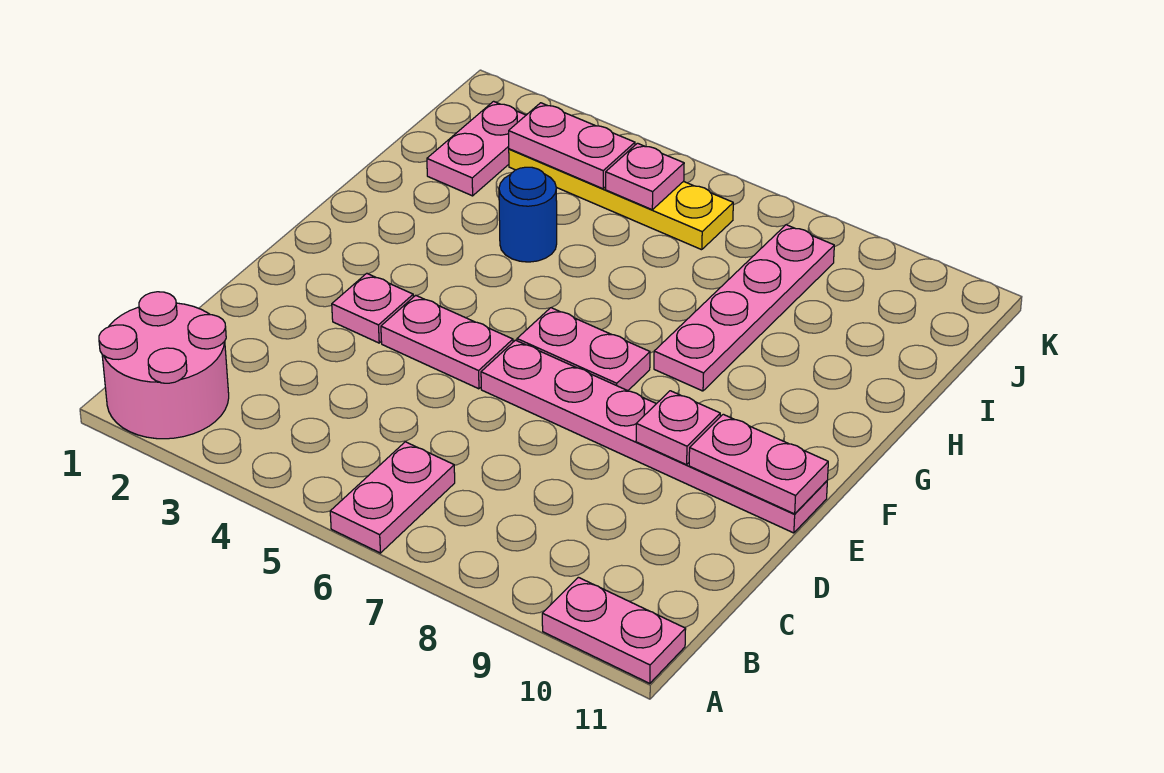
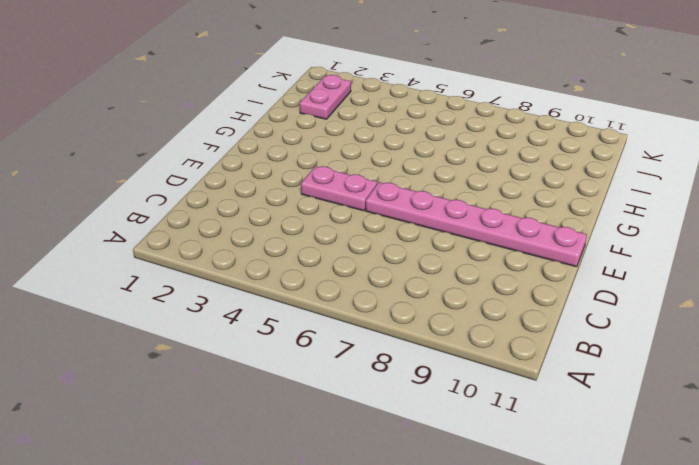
none -> pink 2x2 round brick [99,292,229,439]
none -> pink 1x2 plate [330,442,455,553]
none -> pink 1x2 plate [542,577,686,683]

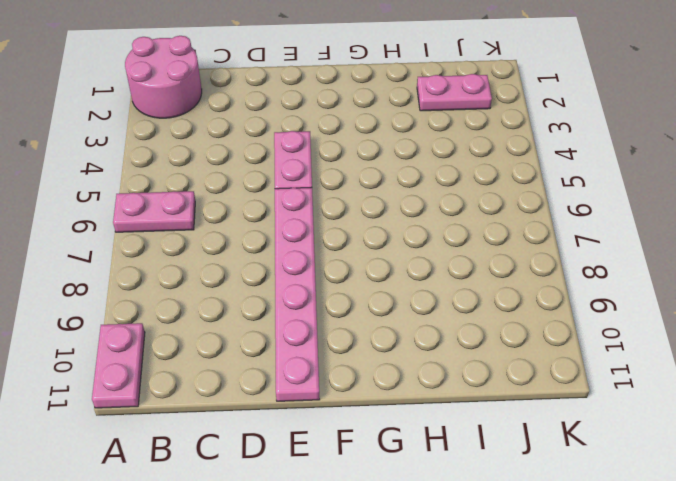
none -> pink 1x1 plate [332,273,413,343]
none -> pink 1x2 plate [517,308,650,391]
none -> pink 1x4 plate [654,225,834,391]

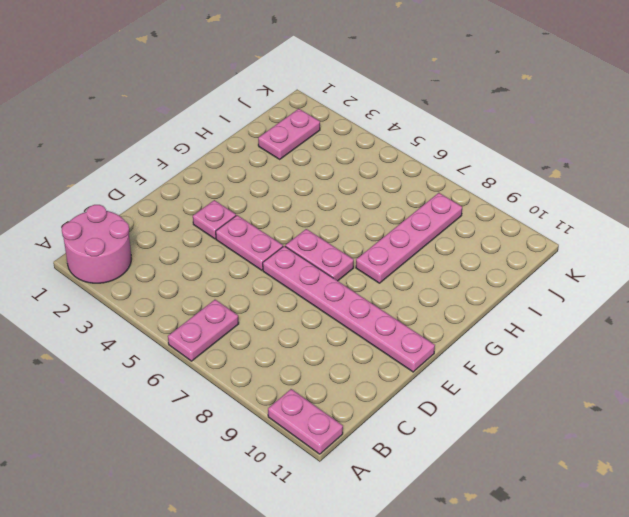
none -> blue 1x1 round brick [499,167,557,262]
none -> yellow 1x4 plate [509,149,733,250]
none -> pink 1x1 plate [636,391,720,465]

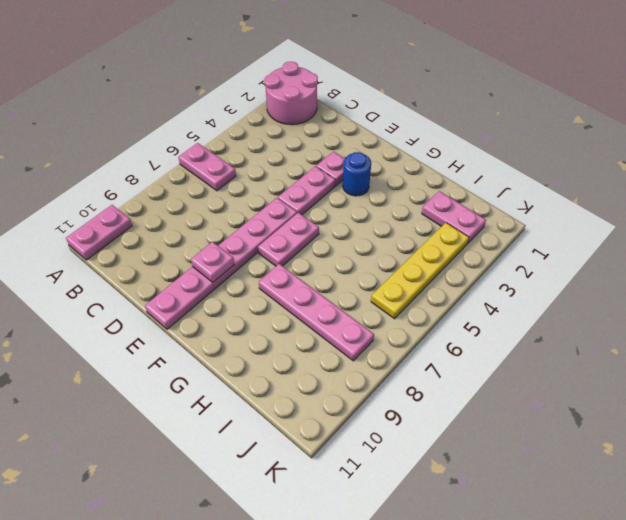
blue 1x1 round brick [343,152,371,196] -> blue 1x1 round brick moved to [499,167,557,262]
none -> pink 1x2 plate [689,414,828,514]
none -> pink 1x2 plate [509,103,635,189]
none -> pink 1x1 plate [606,143,684,210]

